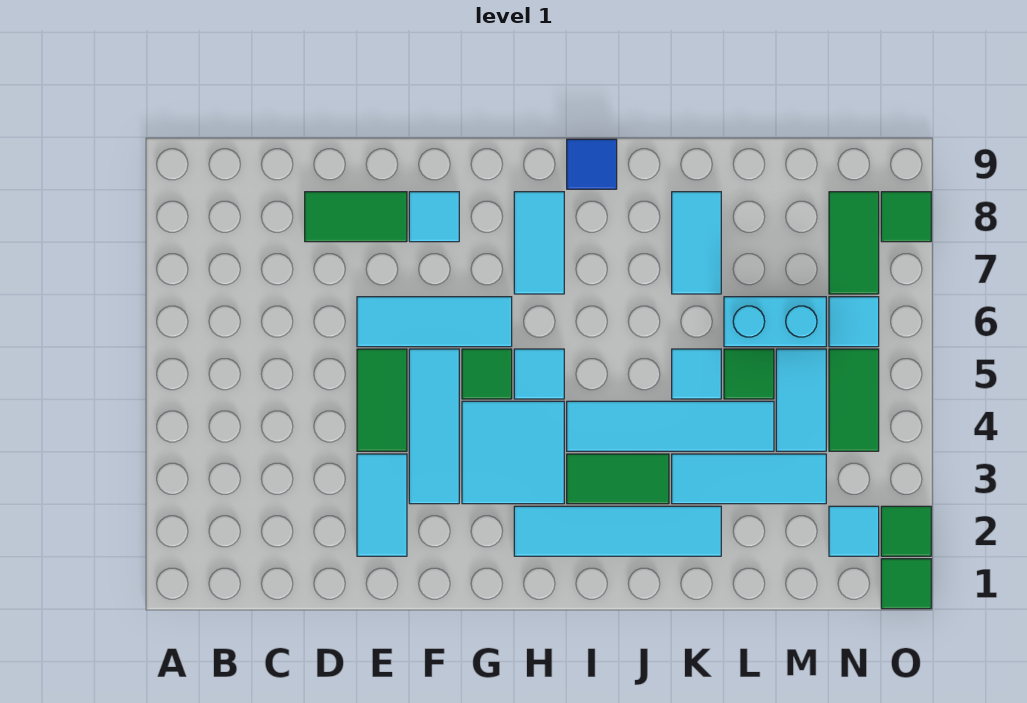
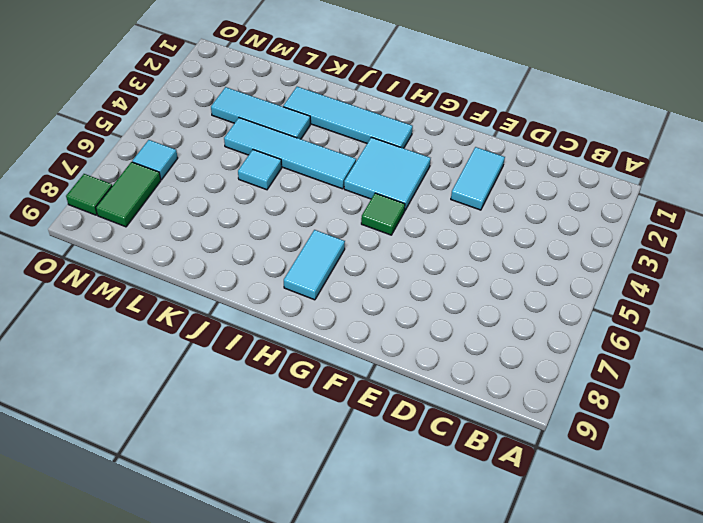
none -> green 1x2 tile [305,192,407,242]
none -> green 1x2 tile [357,349,407,451]
none -> cyan 1x3 tile [357,297,512,347]

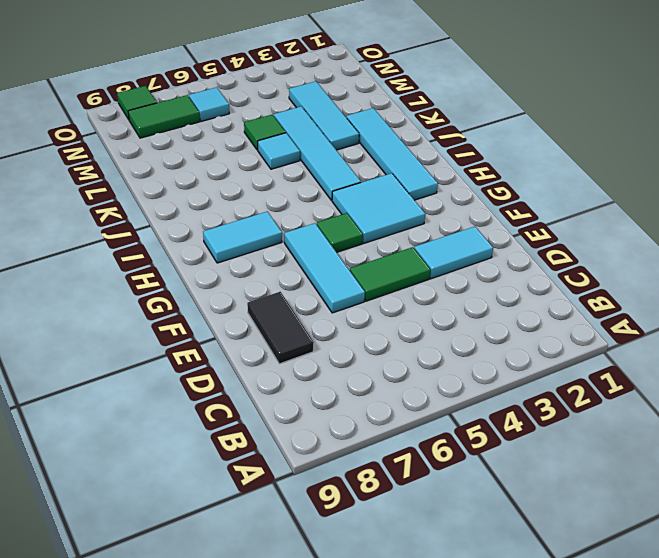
black 1x2 tile [247,292,314,364] -> green 1x2 tile [305,192,407,242]
none -> cyan 1x3 tile [409,349,459,504]
none -> cyan 1x1 tile [409,192,459,242]
none -> cyan 1x1 tile [514,349,564,399]

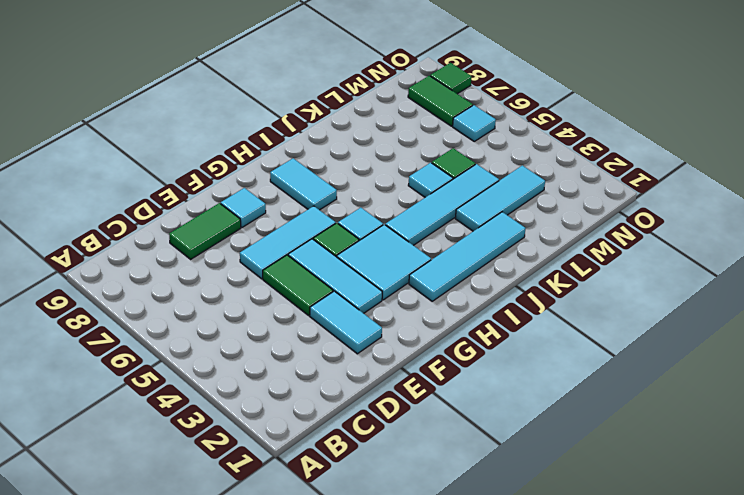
none -> green 1x2 tile [567,454,669,504]
none -> blue 1x1 tile [567,139,617,189]
none -> cyan 1x2 tile [672,192,721,294]

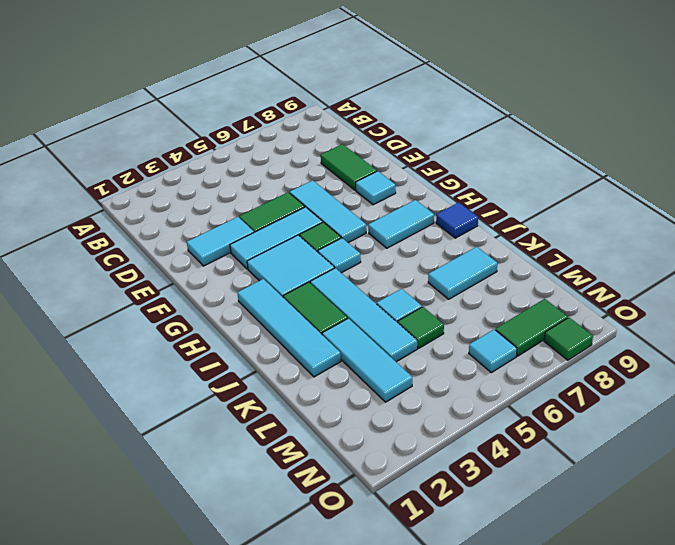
none -> cyan 1x2 brick [724,297,826,347]
none -> cyan 1x2 tile [776,349,826,451]
none -> cyan 1x1 tile [829,506,879,556]

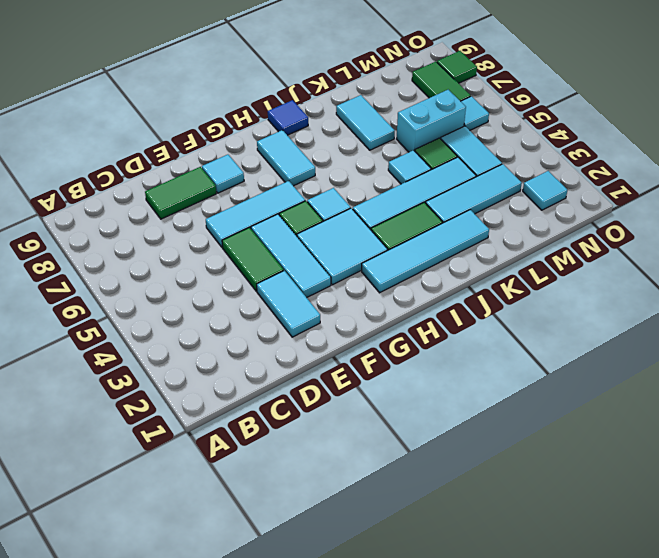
none -> green 1x2 tile [829,349,879,451]
none -> green 1x1 tile [881,559,931,609]
none -> green 1x1 tile [881,506,931,556]

